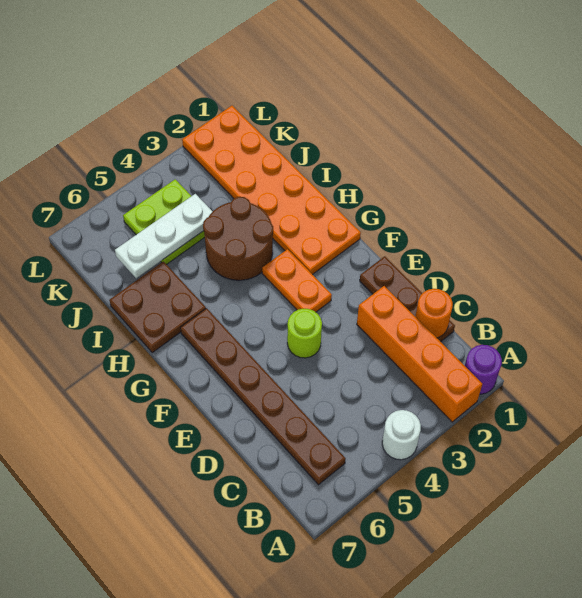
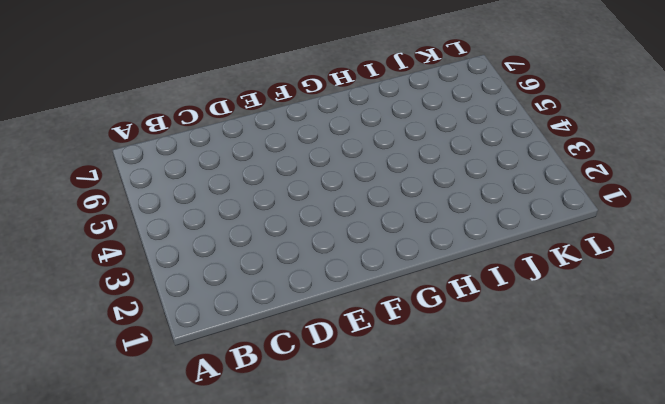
none -> purple 1x1 round brick [465,345,502,394]
none -> orange 1x4 brick [357,286,482,422]
none -> white 1x1 round brick [382,410,421,460]

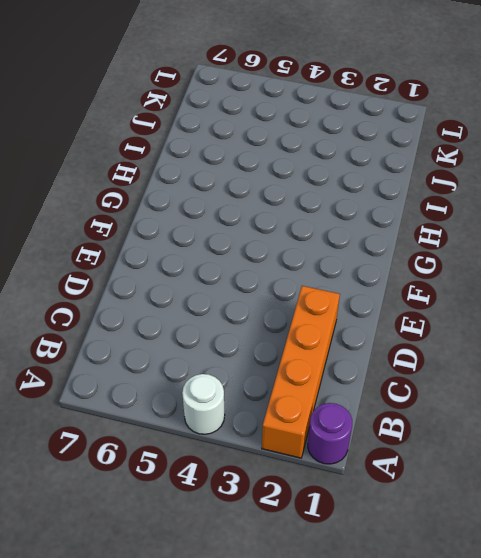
none -> brown 1x6 plate [180,308,346,485]
none -> brown 1x3 plate [360,256,455,342]
none -> lime 1x1 round brick [287,309,322,358]

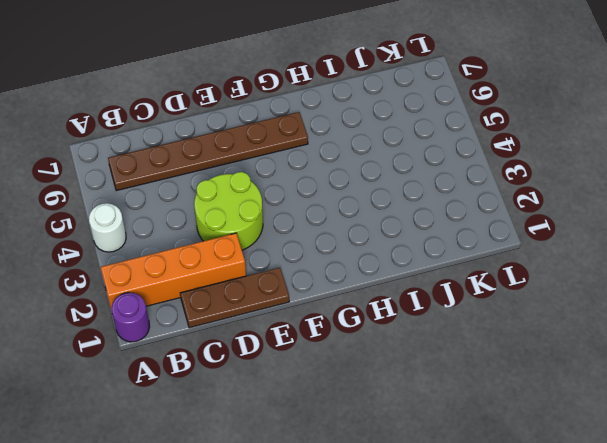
lime 2x2 round brick [194,172,263,250] -> lime 1x1 round brick [287,309,322,358]
none -> orange 1x2 plate [262,249,332,312]
none -> orange 2x6 plate [182,106,361,275]
none -> brown 2x2 round brick [203,197,273,280]

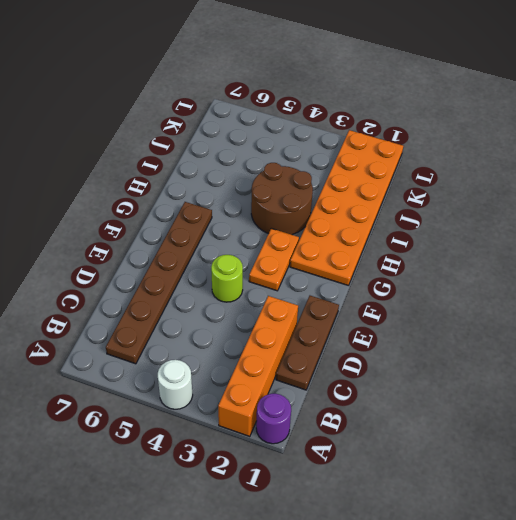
none -> brown 2x2 plate [109,261,206,353]
none -> lime 2x2 plate [123,179,205,264]
none -> orange 1x1 round brick [415,289,453,338]

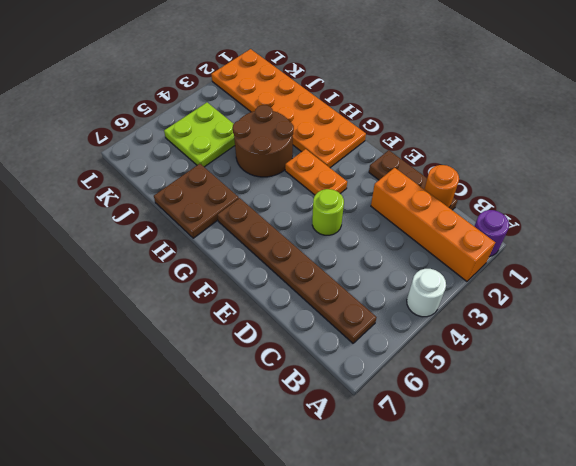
none -> white 1x3 plate [115,194,213,278]

